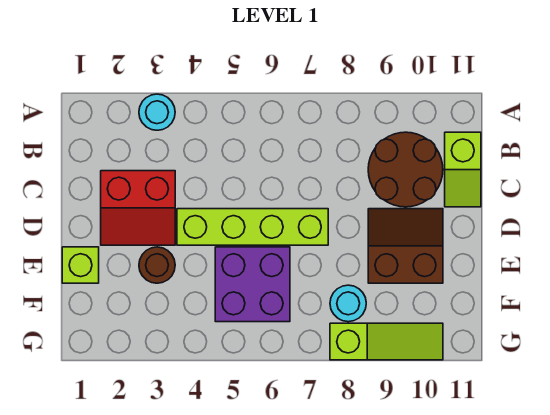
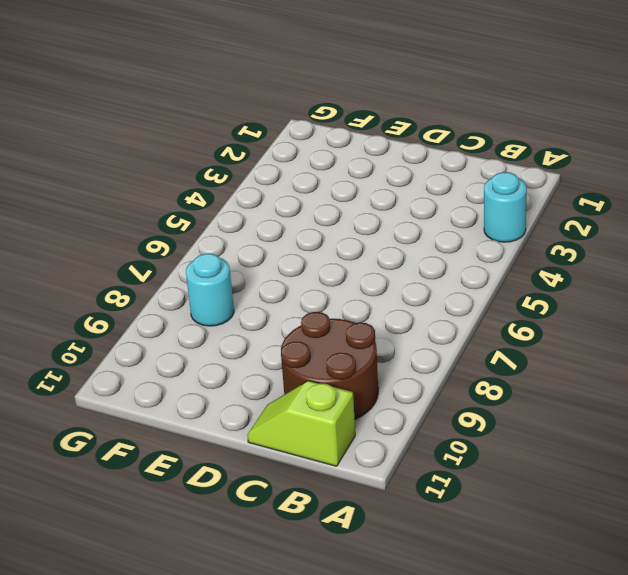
none -> red 2x2 slope [101,171,175,245]
none -> lime 1x4 brick [177,209,328,245]

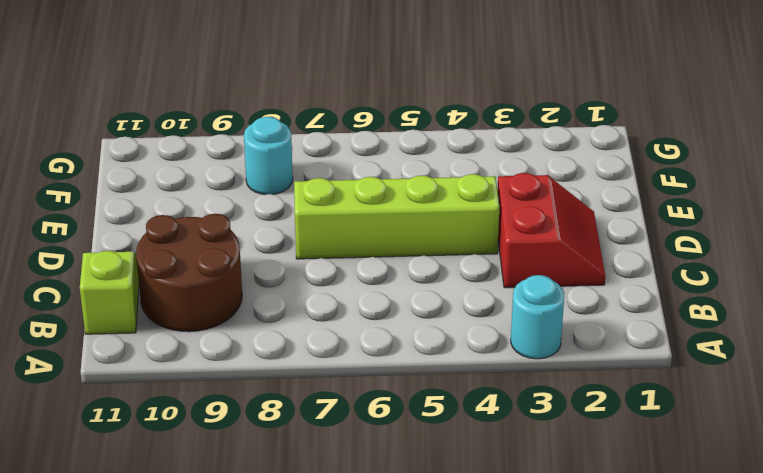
red 2x2 slope [497,173,605,288] -> red 2x2 slope turned to [101,171,175,245]
none -> brown 2x2 slope [368,209,443,283]
none -> lime 1x1 brick [62,247,99,283]

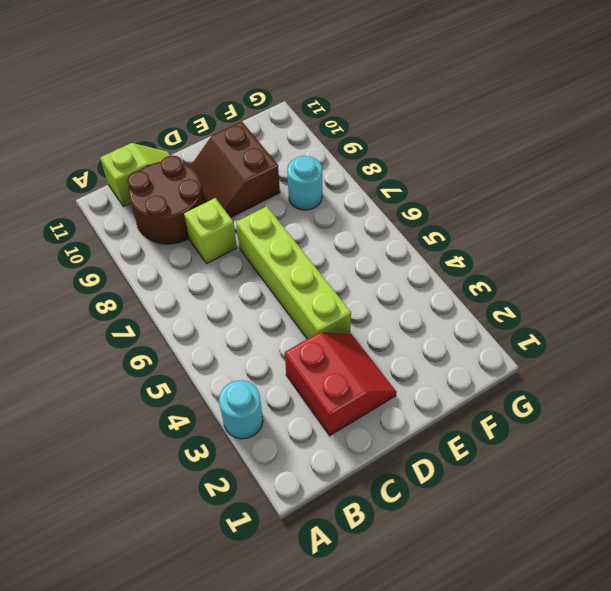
lime 1x1 brick [184,198,237,264] -> lime 1x1 brick moved to [62,247,99,283]
none -> brown 1x1 round brick [139,247,175,283]
none -> purple 2x2 brick [215,247,290,322]

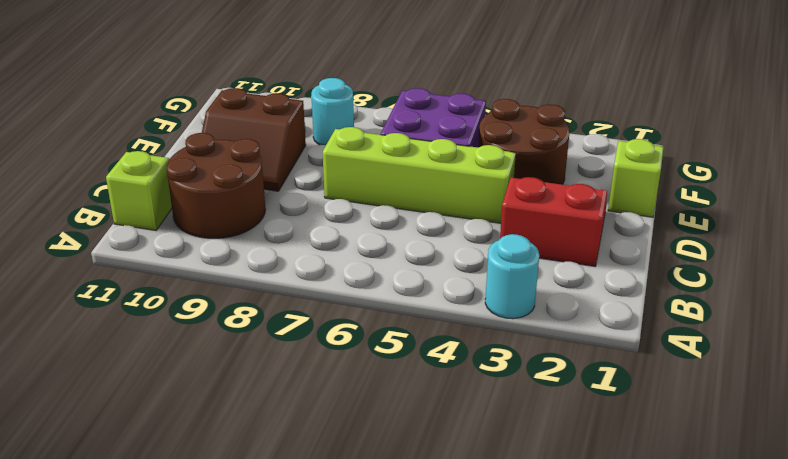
brown 2x2 round brick [478,99,570,185] -> brown 1x1 round brick [139,247,175,283]
none -> lime 1x3 slope [330,323,443,360]

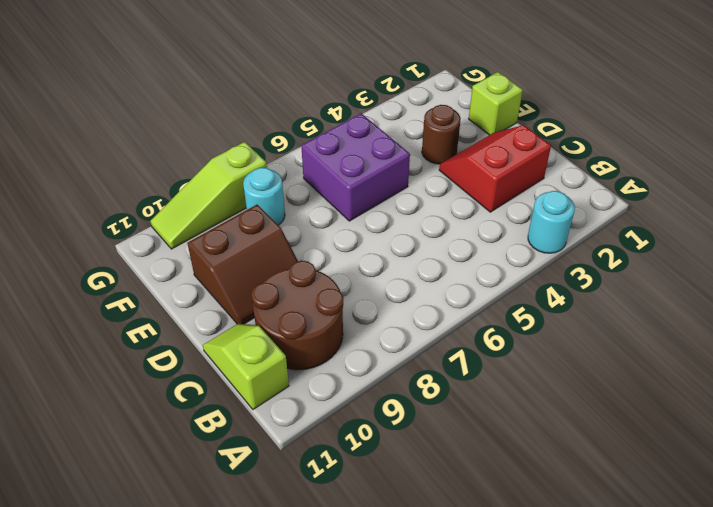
none -> lime 1x4 brick [177,209,328,245]

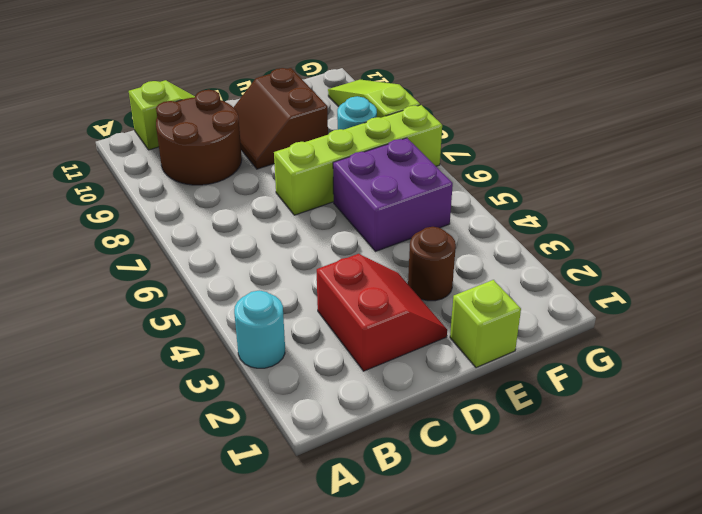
lime 1x4 brick [274,105,442,215] -> lime 1x4 brick turned to [177,209,328,245]

